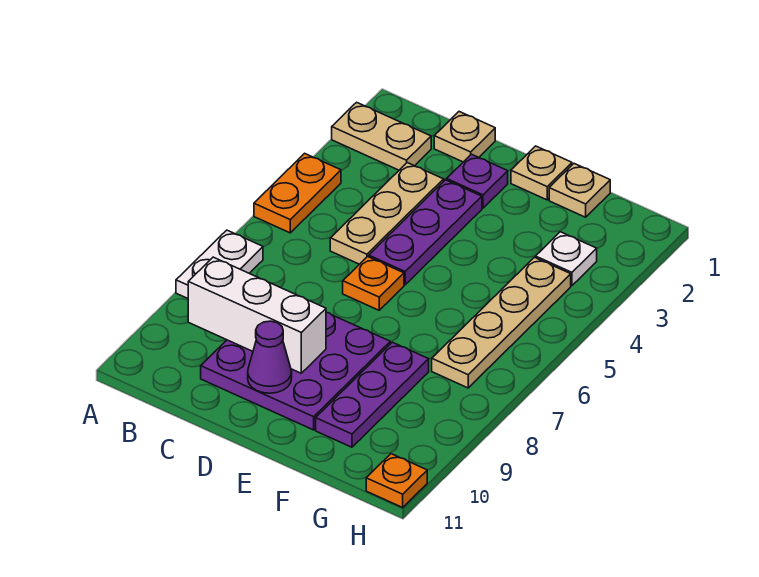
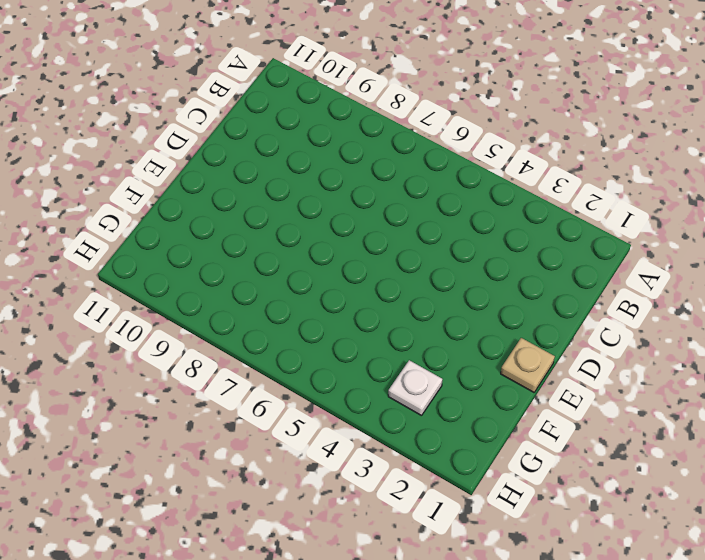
none -> tan 1x2 plate [332,102,431,170]
none -> orange 1x2 plate [254,153,341,233]
none -> white 1x2 plate [176,230,263,298]

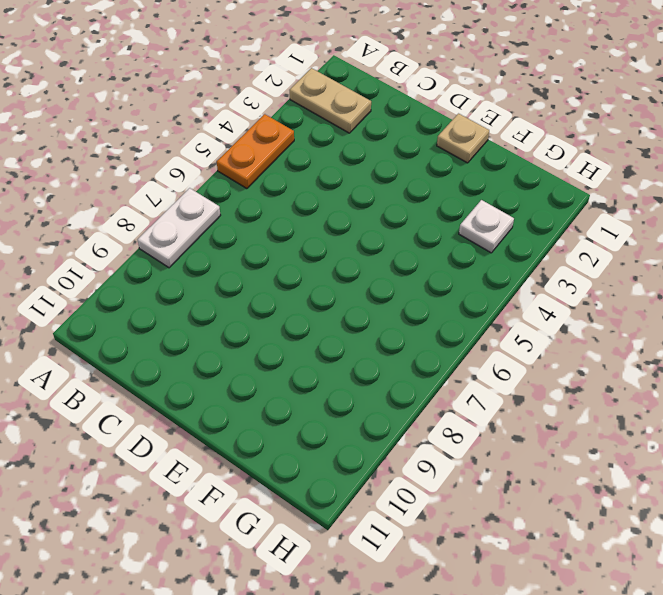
none -> tan 1x1 plate [434,112,495,162]
none -> tan 1x3 plate [330,163,444,264]
none -> purple 3x3 plate [201,312,390,430]

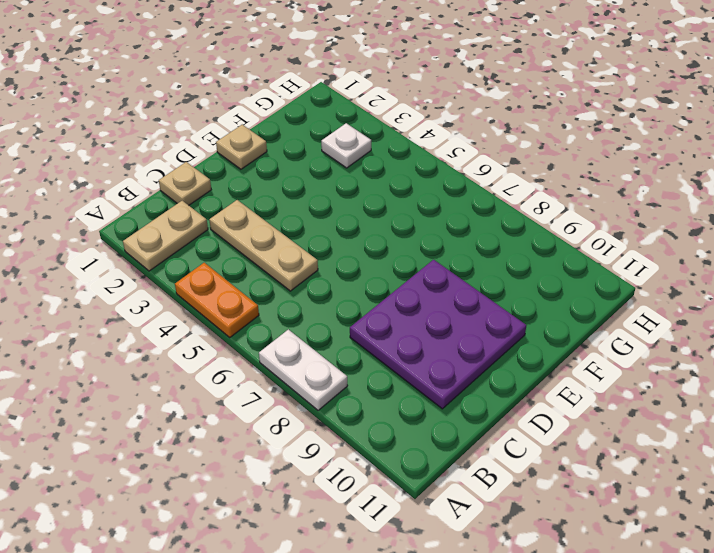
none -> purple 1x1 plate [447,154,508,208]
none -> purple 1x3 plate [369,180,482,285]
none -> orange 1x1 plate [343,257,404,310]

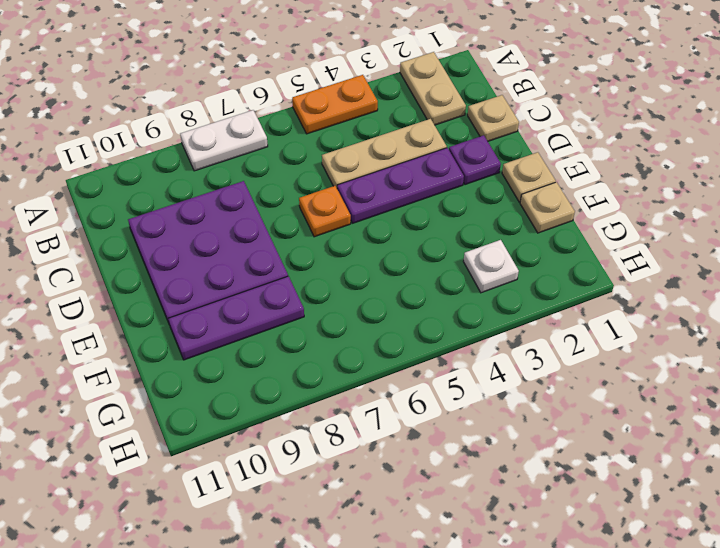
none -> tan 1x4 plate [432,257,571,388]
none -> orange 1x1 plate [366,454,427,507]
none -> white 1x3 brick [188,257,326,373]

